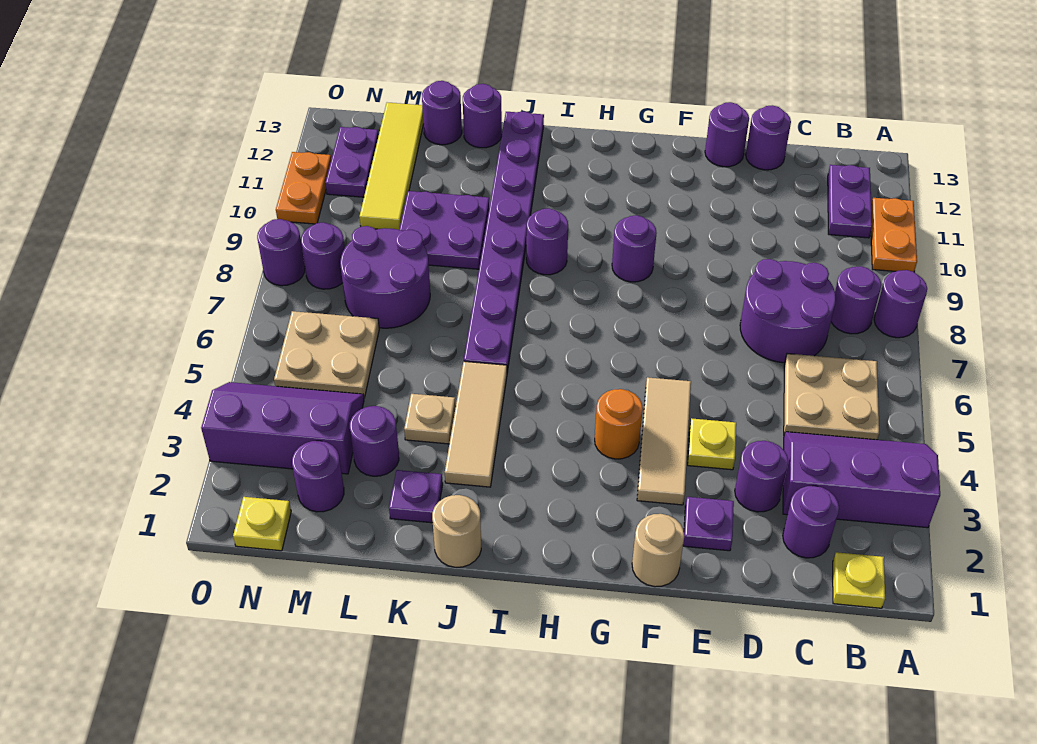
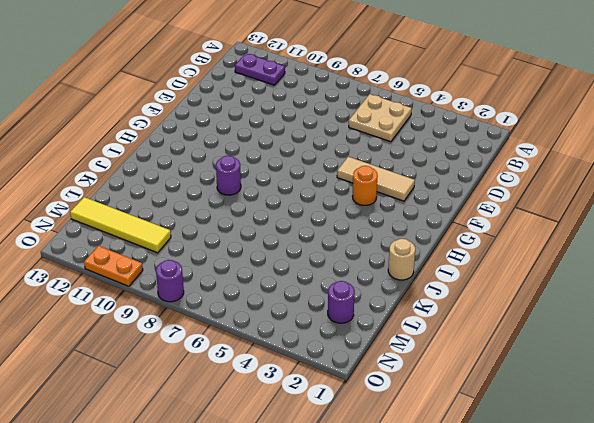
none -> purple 2x3 slope [783,432,940,528]
none -> purple 1x1 round brick [874,270,927,338]
none -> orange 1x2 plate [871,198,917,272]
none -> yellow 1x1 plate [833,552,885,608]

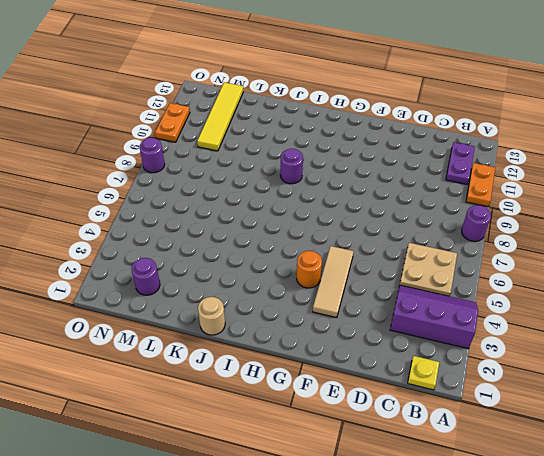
none -> purple 1x1 round brick [831,266,881,334]
none -> purple 1x1 round brick [783,486,839,558]
none -> purple 2x2 round brick [740,259,836,363]
none -> purple 1x1 round brick [735,441,788,512]

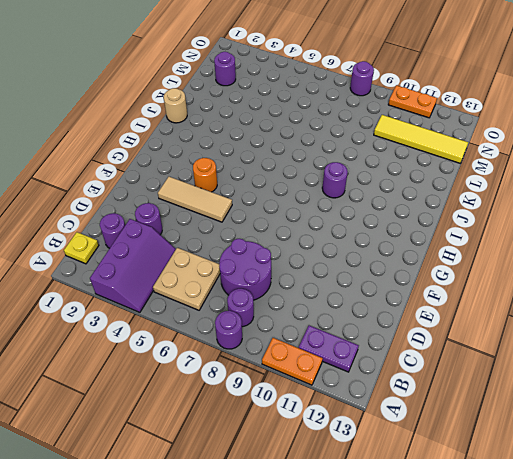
none -> purple 1x1 round brick [746,105,791,170]
none -> purple 1x1 plate [683,497,734,551]
none -> yellow 1x1 plate [688,418,736,470]
none -> purple 1x1 round brick [705,102,749,167]

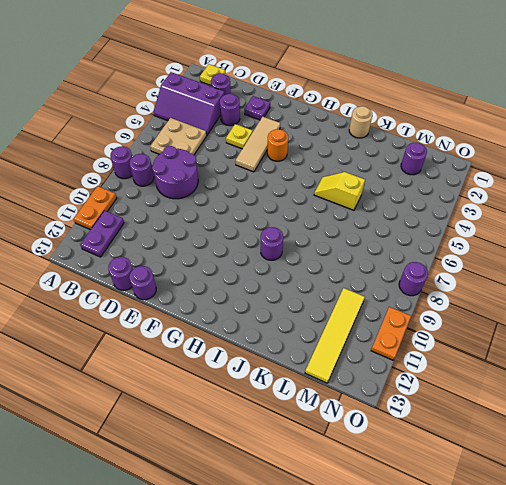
yellow 1x2 slope [314,172,365,210] -> tan 1x3 tile [445,361,507,487]
none -> tan 1x1 round brick [632,514,684,587]
none -> purple 1x1 round brick [612,215,656,282]
none -> purple 1x8 plate [464,111,544,372]
none -> purple 1x1 plate [389,470,443,523]

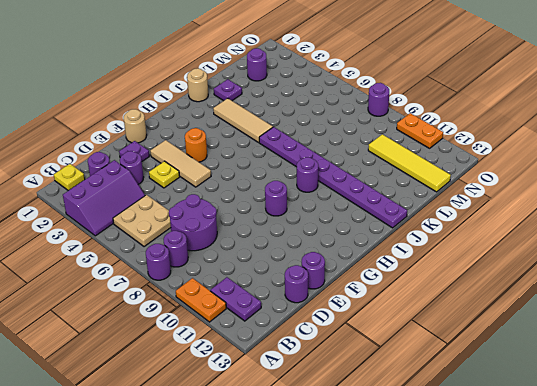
none -> tan 1x1 plate [404,394,456,444]
none -> purple 2x2 plate [399,191,489,269]
none -> purple 1x1 round brick [463,84,502,148]
none -> purple 1x1 round brick [350,406,399,476]

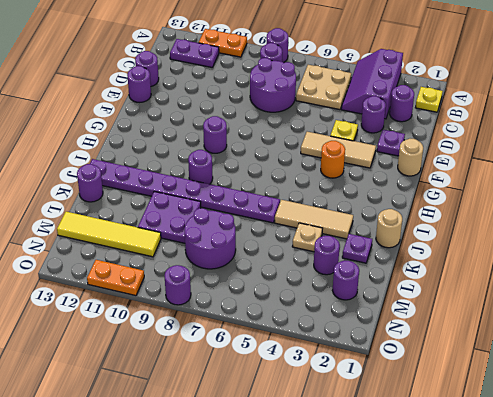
none -> purple 1x1 round brick [422,81,462,145]
none -> purple 2x3 slope [201,382,364,474]
none -> tan 2x2 plate [274,311,379,398]
none -> yellow 1x1 plate [233,497,291,551]

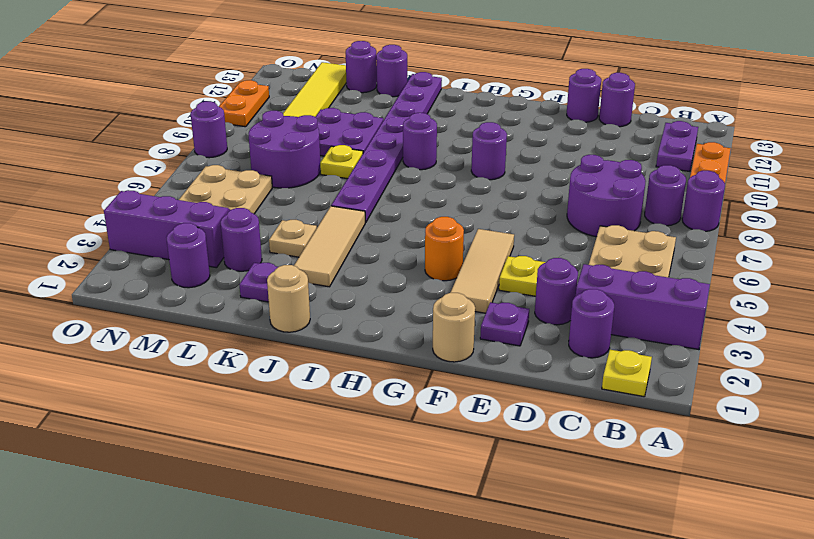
yellow 1x1 plate [320,145,363,179] -> yellow 1x1 plate moved to [233,497,291,551]
none -> purple 1x1 round brick [301,222,345,289]
none -> purple 1x2 plate [325,127,379,197]

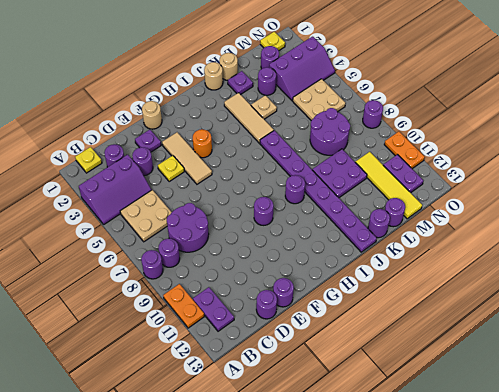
tan 1x1 round brick [220,53,238,81] -> none
none -> purple 1x1 round brick [301,222,345,289]

